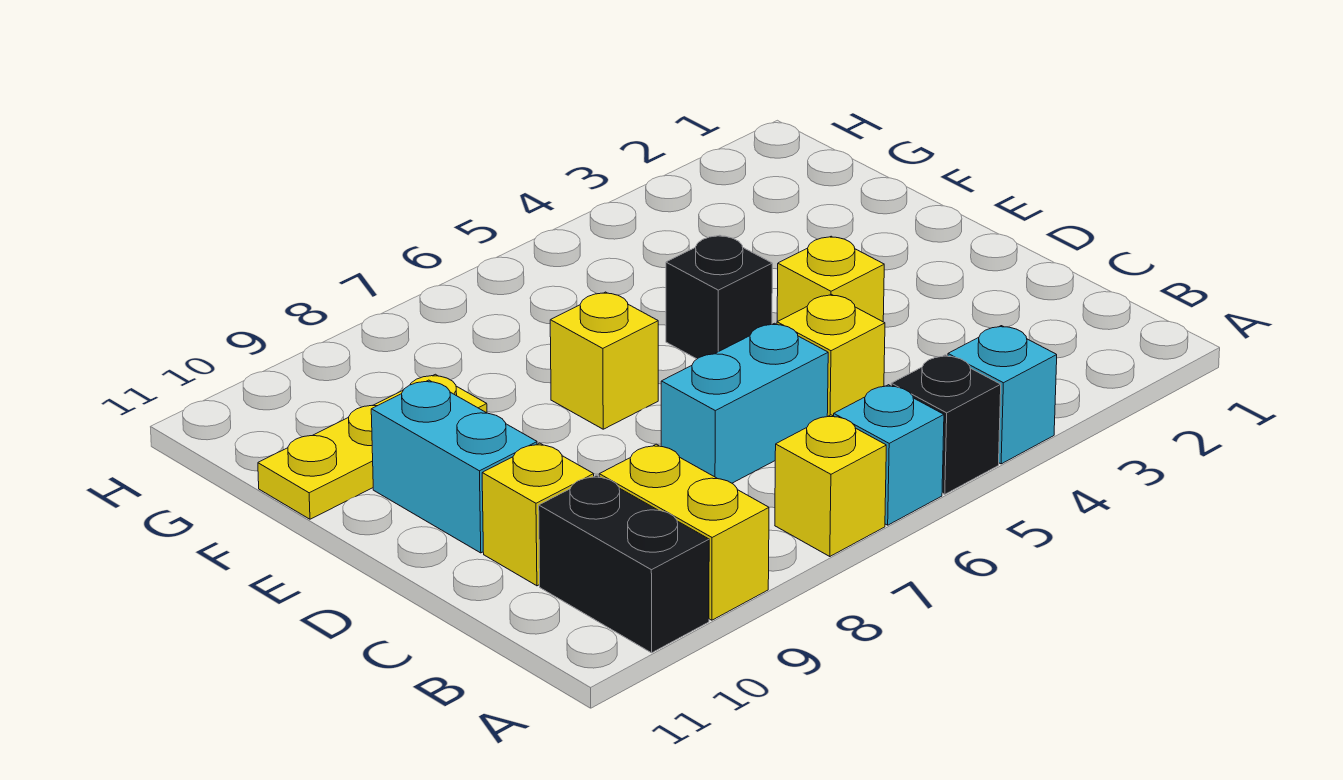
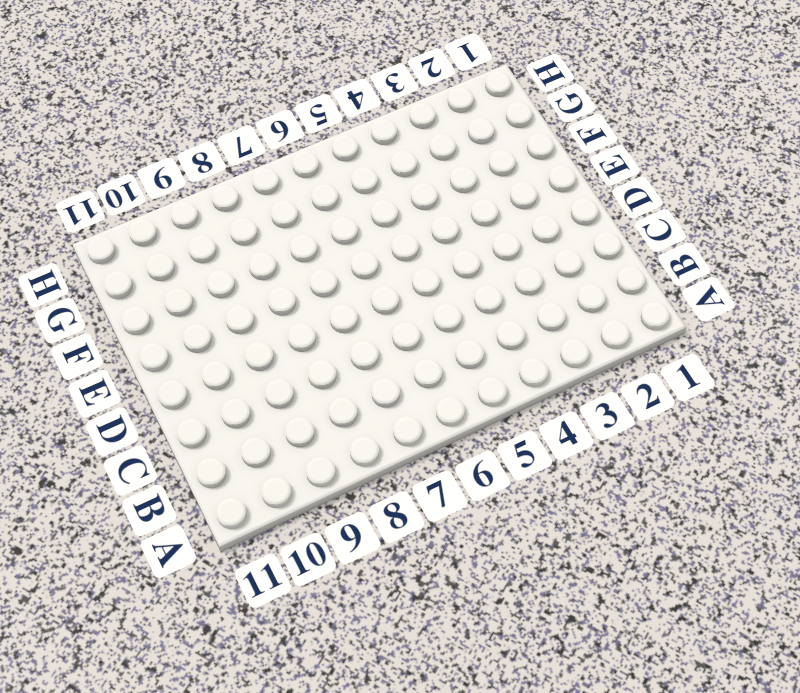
none -> cyan 1x1 brick [948,326,1057,464]
none -> black 1x1 brick [891,355,1001,494]
none -> cyan 1x1 brick [834,385,944,525]

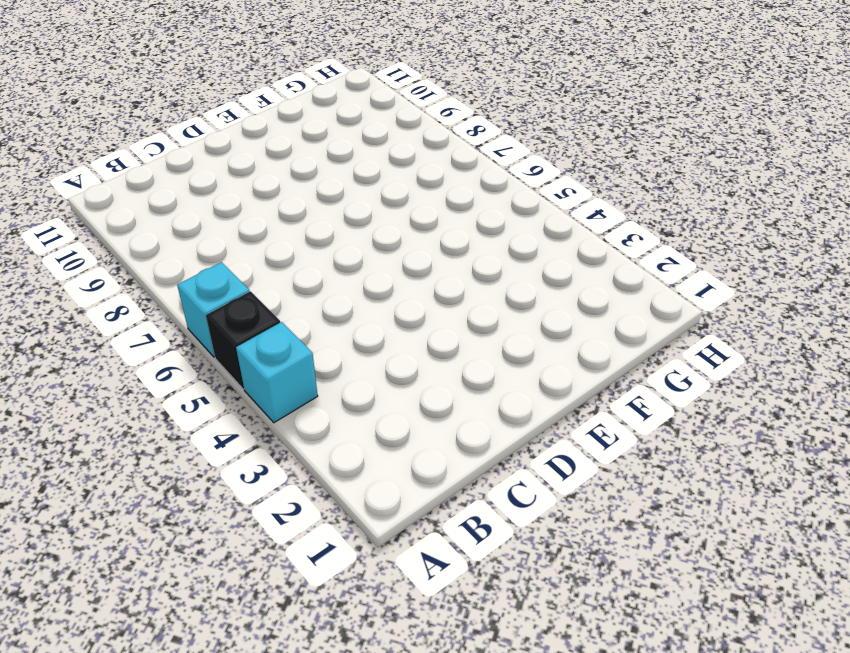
none -> yellow 1x1 brick [775,415,886,557]
none -> yellow 1x2 brick [599,444,769,620]
none -> black 1x2 brick [539,475,709,653]

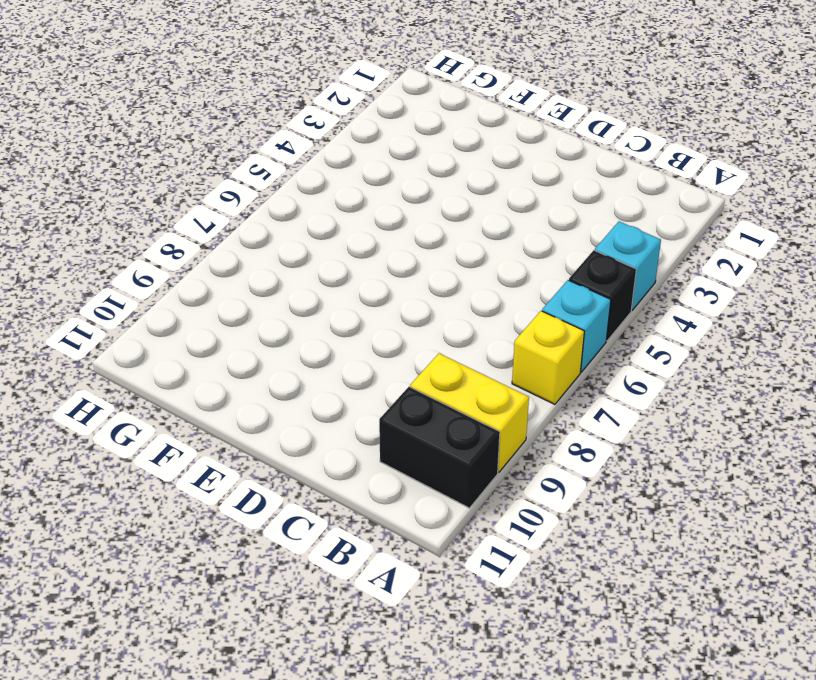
none -> yellow 1x1 brick [777,294,885,417]
none -> cyan 1x2 brick [661,323,828,483]
none -> yellow 1x1 brick [482,443,594,586]

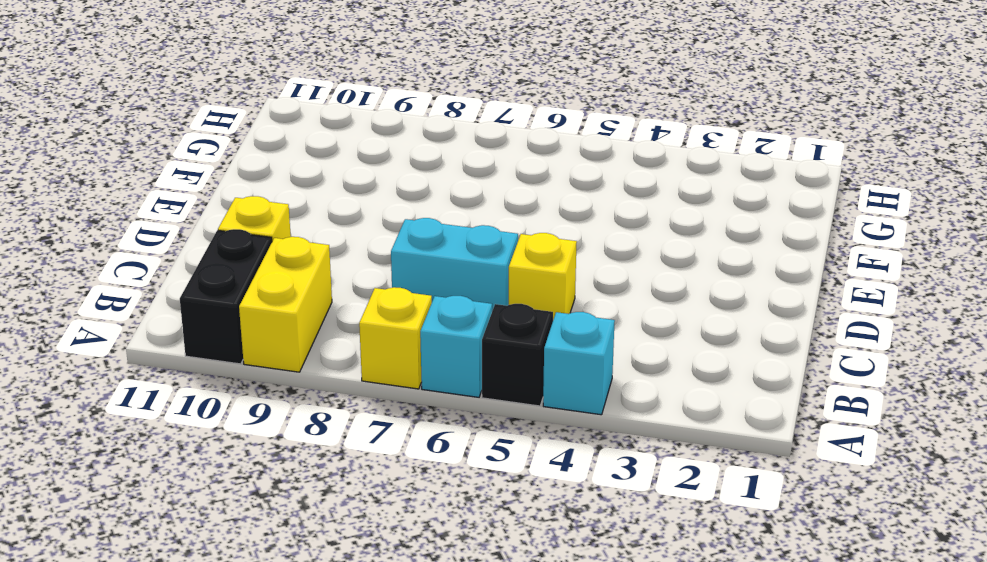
none -> yellow 1x1 brick [777,236,884,322]
none -> cyan 1x2 brick [371,380,537,553]
none -> black 1x1 brick [666,235,772,359]

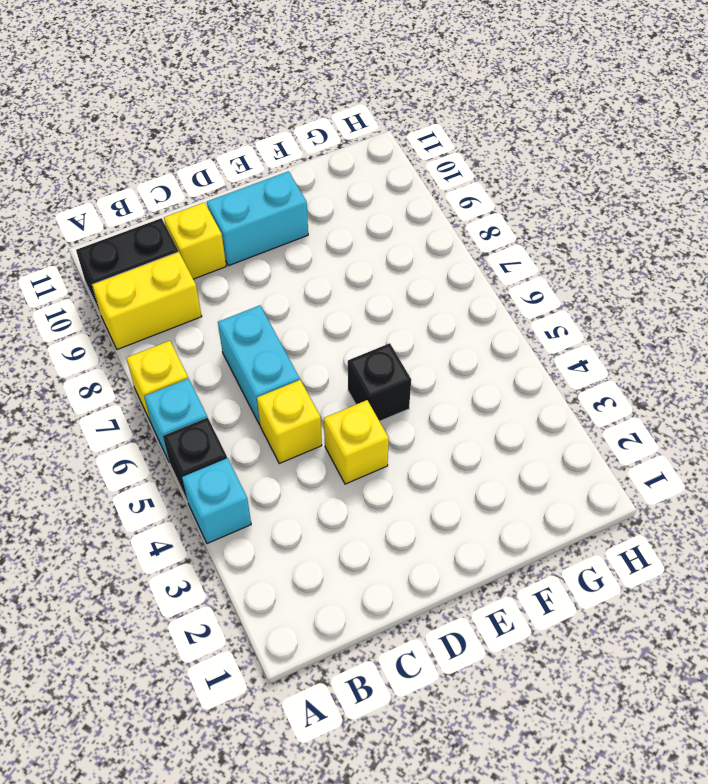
none -> yellow 1x1 brick [550,292,658,429]
none -> yellow 1x3 plate [258,374,487,519]

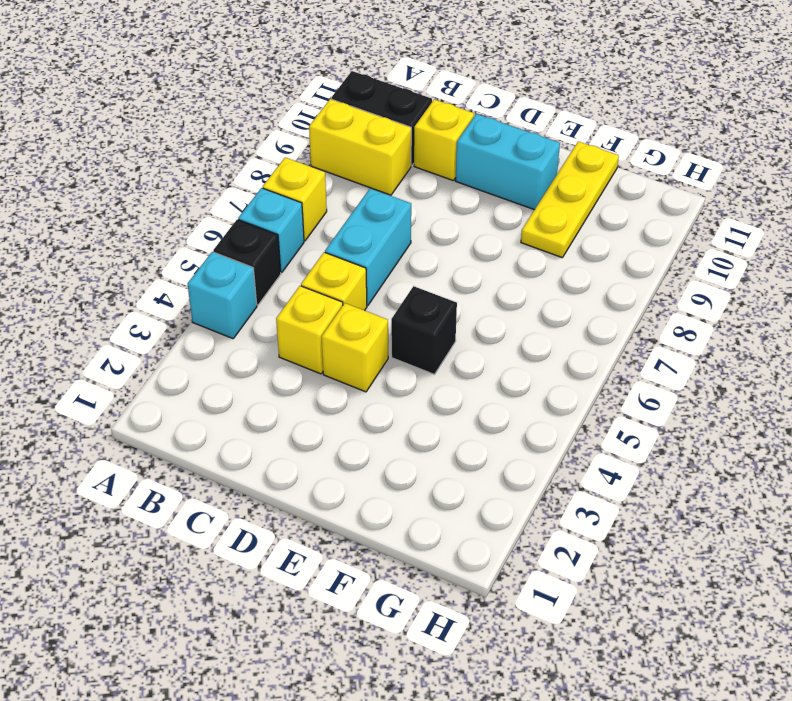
yellow 1x1 brick [276,286,343,374] -> yellow 1x1 brick moved to [550,292,658,429]

